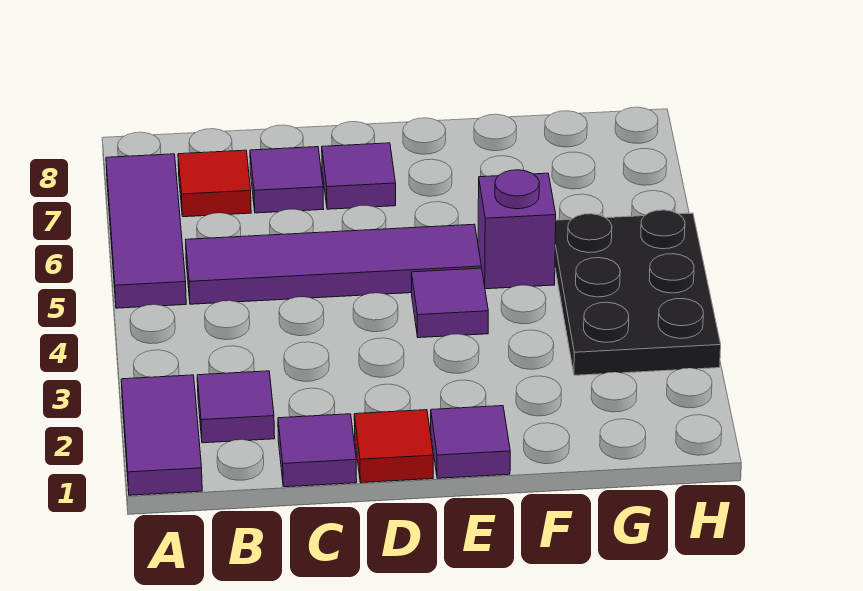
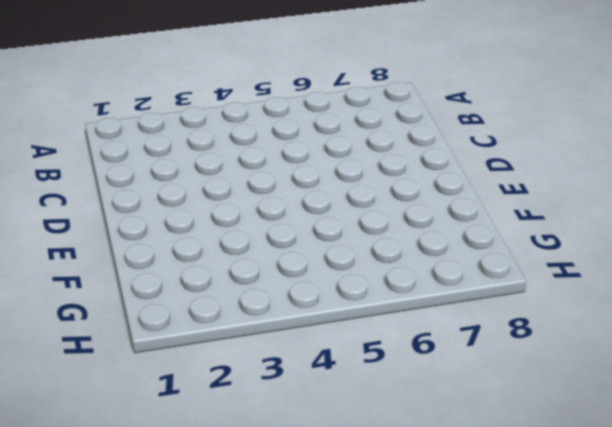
none -> purple 1x2 tile [121,375,202,495]
none -> purple 1x3 tile [106,154,186,308]
none -> purple 1x1 tile [197,371,275,443]

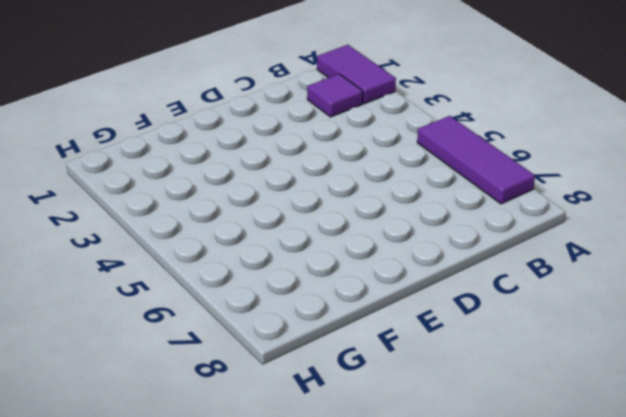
none -> purple 1x4 tile [186,224,481,304]
none -> red 1x1 tile [178,150,251,217]
none -> purple 1x1 tile [278,414,357,487]

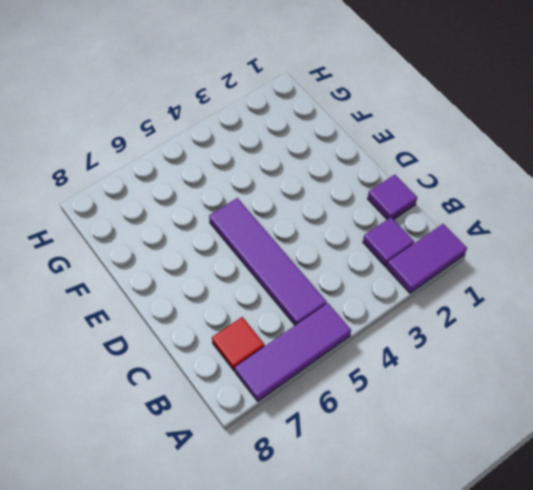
none -> purple 1x1 tile [250,147,324,213]
none -> red 1x1 tile [354,410,433,483]
none -> purple 1x1 tile [322,143,396,209]

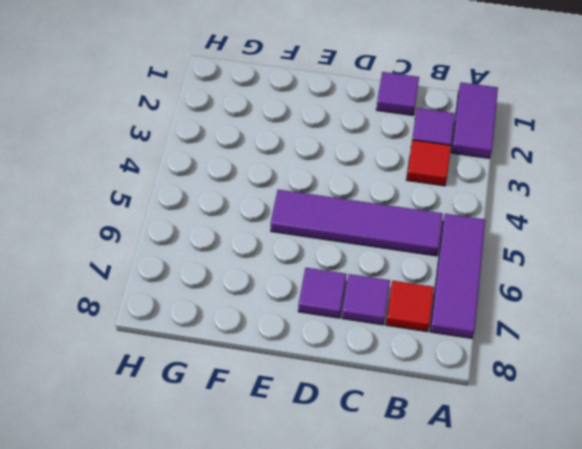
red 1x1 tile [406,140,451,186] -> red 1x1 tile moved to [354,410,433,483]
none -> purple 1x1 tile [431,406,510,478]
none -> purple 1x1 tile [411,268,488,338]
none -> purple 1x1 brick [478,170,556,289]

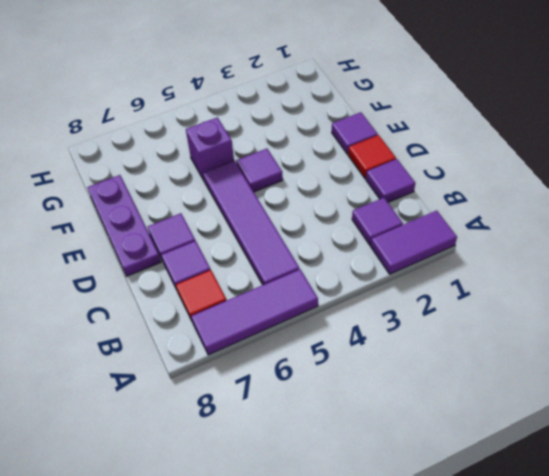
purple 1x3 plate [87,175,161,276] -> none
none -> black 2x3 plate [555,210,721,375]

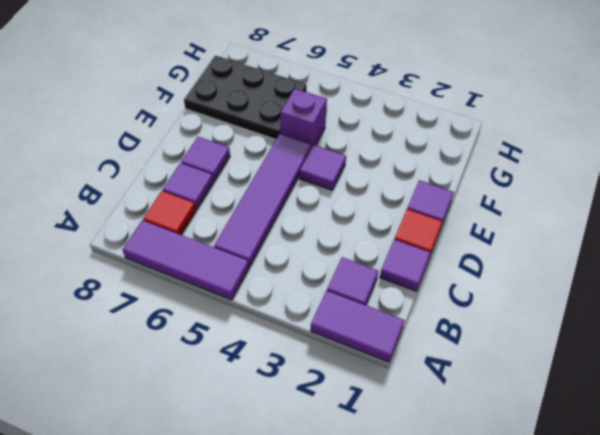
black 2x3 plate [184,55,307,140] -> black 2x3 plate moved to [555,210,721,375]

